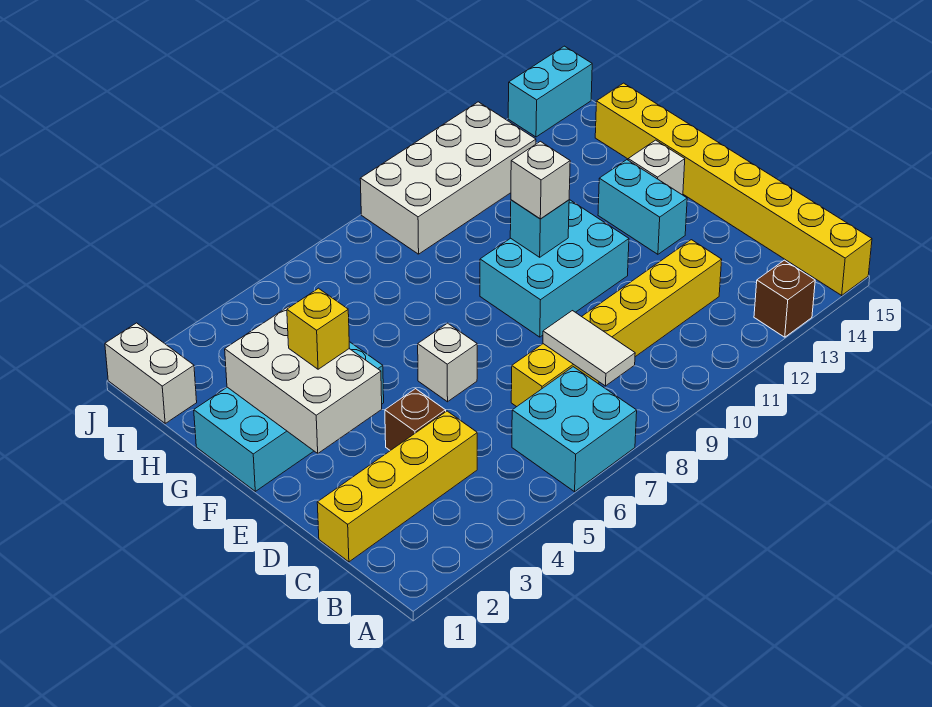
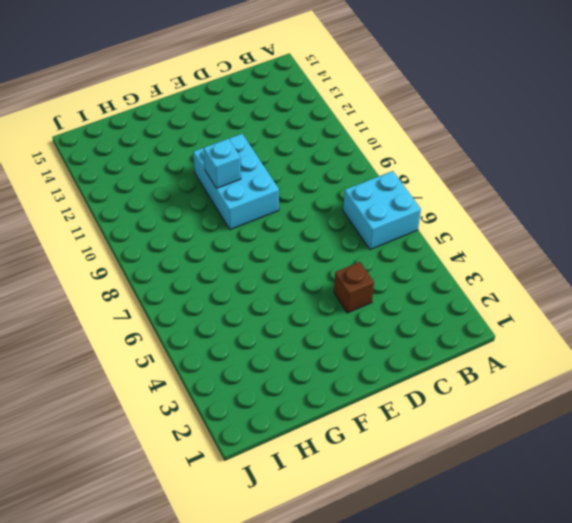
none -> brown 1x1 brick [754,260,815,337]
none -> yellow 1x8 brick [595,83,872,295]
none -> yellow 1x4 brick [317,411,477,562]

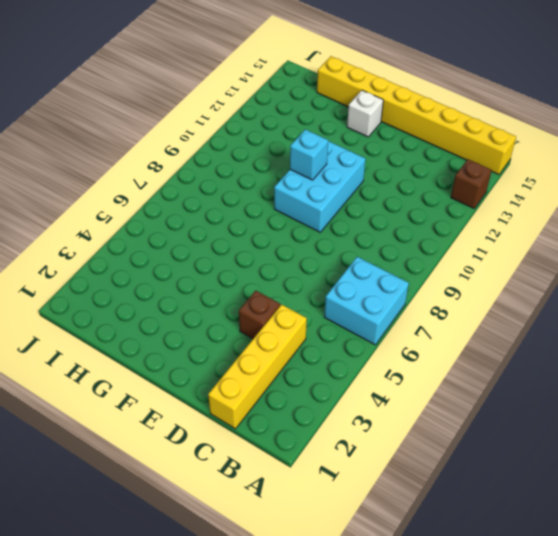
none -> yellow 1x6 brick [511,240,722,407]
none -> white 1x1 brick [418,323,477,402]
none -> cyan 1x2 brick [598,160,687,254]

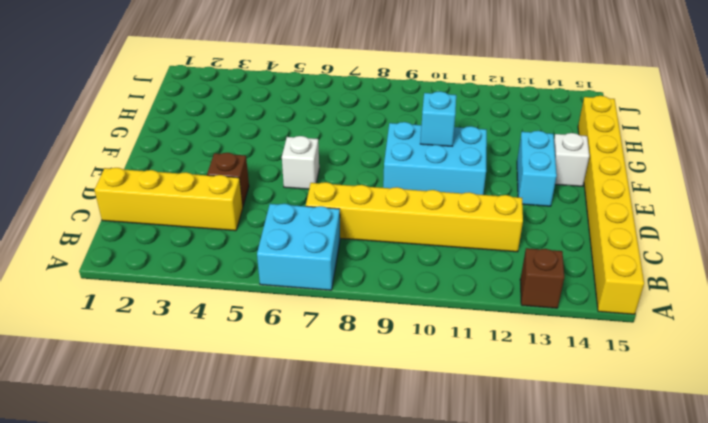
none -> cyan 2x4 brick [194,342,384,491]
none -> white 1x2 brick [105,323,197,423]
none -> white 2x4 brick [360,102,536,254]

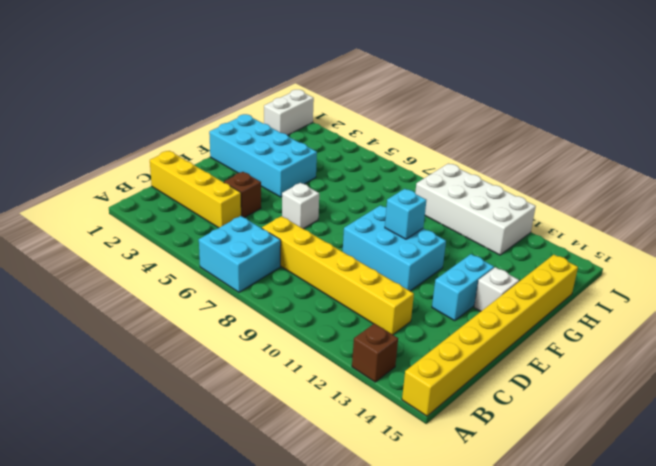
none -> cyan 1x2 brick [508,46,592,137]
none -> white 1x2 tile [543,311,635,386]
none -> white 2x3 brick [225,306,382,453]

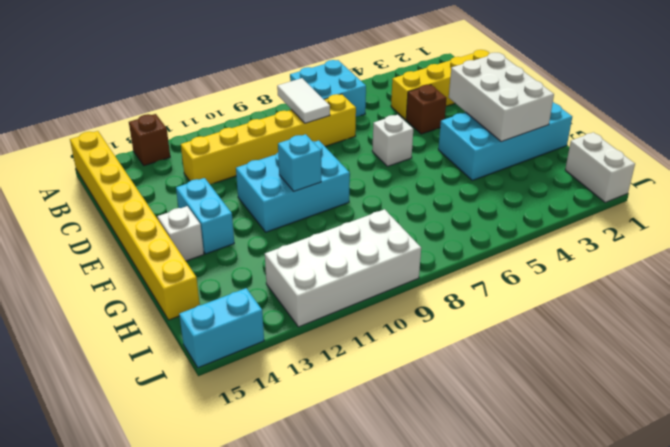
none -> yellow 1x1 brick [287,288,349,369]
none -> white 1x1 brick [511,141,570,219]

